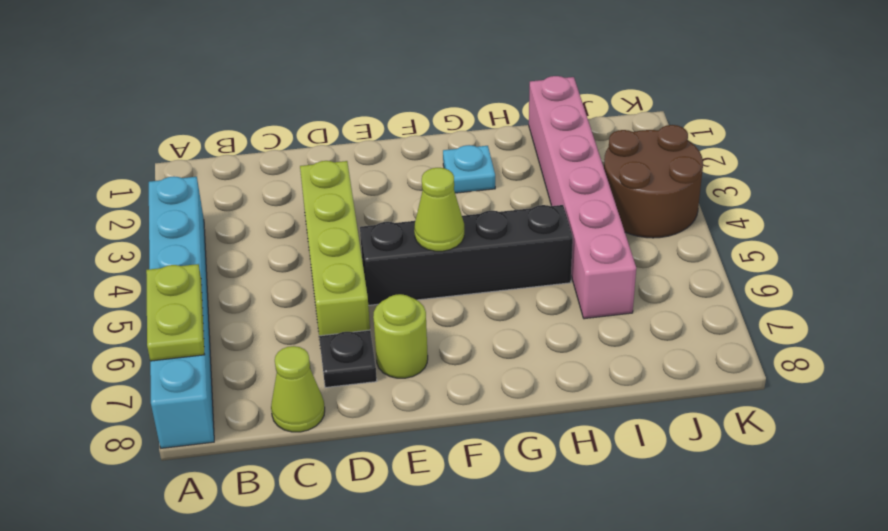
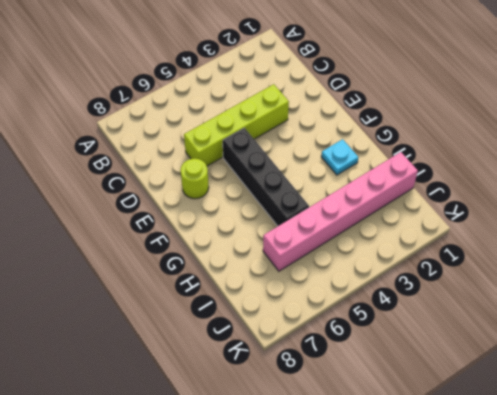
none -> cyan 1x6 brick [149,176,214,448]
none -> lime 1x1 cone [271,346,325,432]

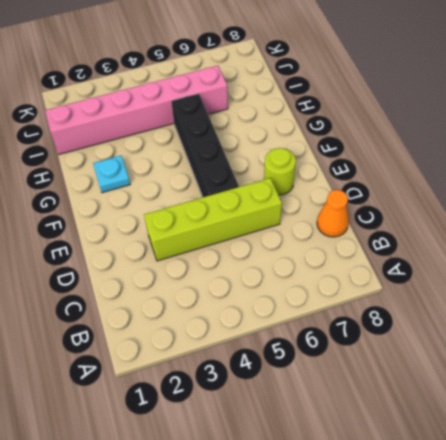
orange 1x1 cone [317,190,349,237] -> lime 1x1 cone [271,346,325,432]
none -> cyan 1x6 brick [149,176,214,448]
none -> black 1x1 plate [319,330,377,388]

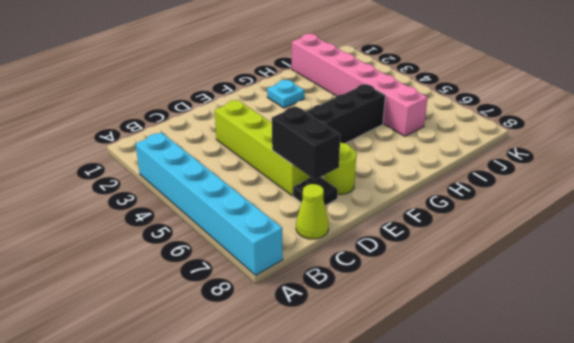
black 1x2 brick [272,106,340,180] -> none
none -> brown 2x2 round brick [604,125,703,238]
none -> lime 1x2 plate [146,264,205,361]

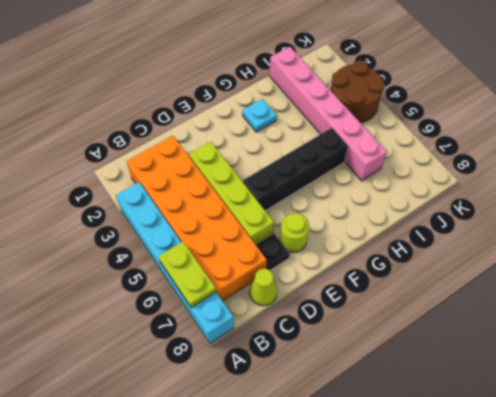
orange 2x6 brick [127,136,267,301] -> none
none -> lime 1x1 cone [414,168,464,251]

